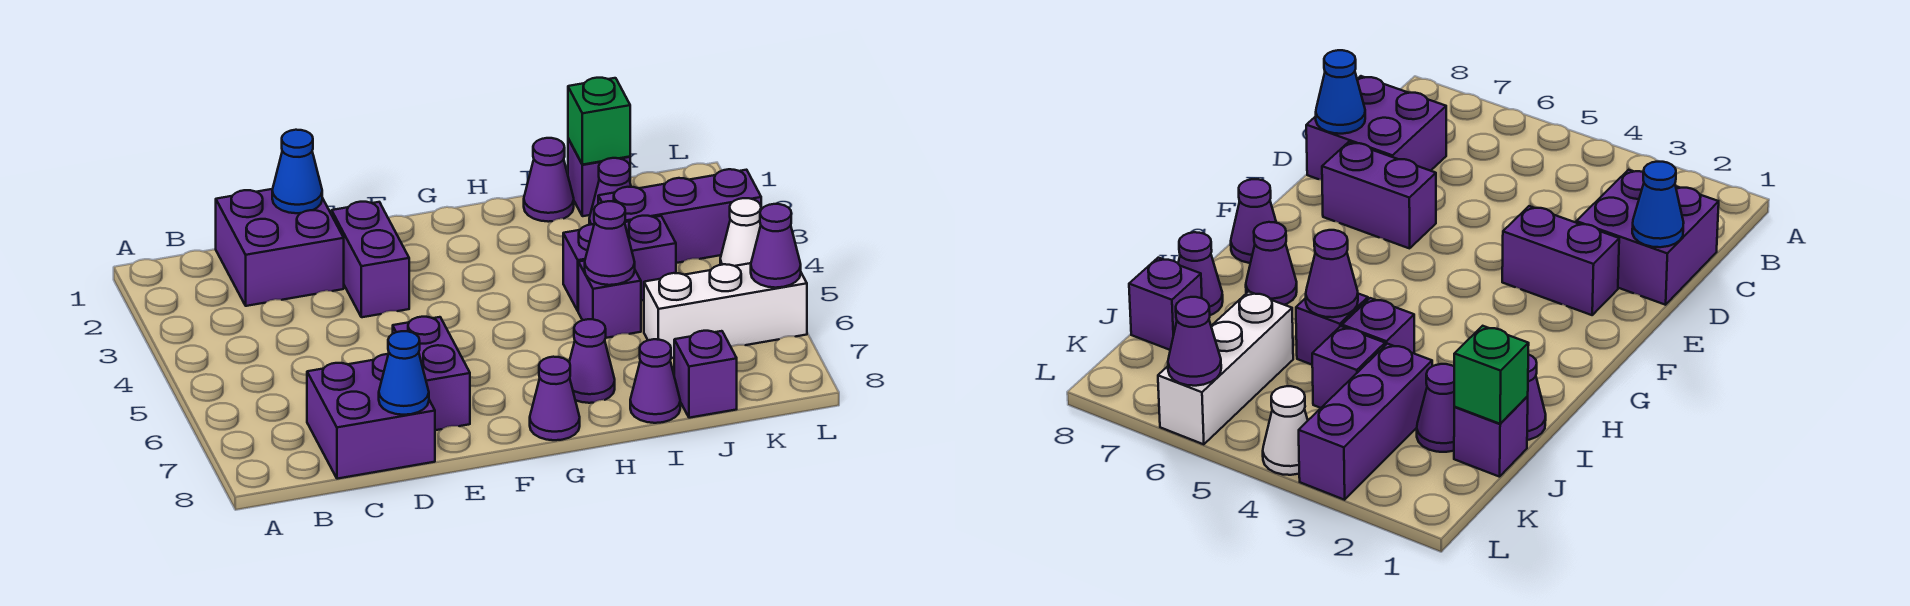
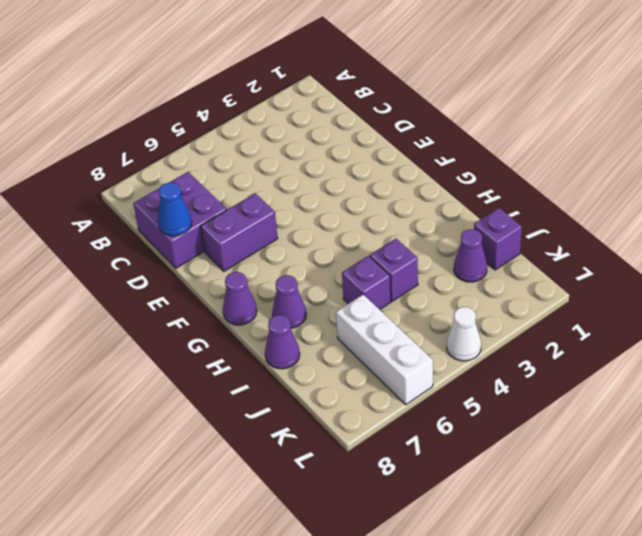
none -> purple 2x2 brick [216,189,344,306]
none -> purple 1x2 brick [332,202,409,317]
none -> purple 1x1 cone [524,138,574,222]

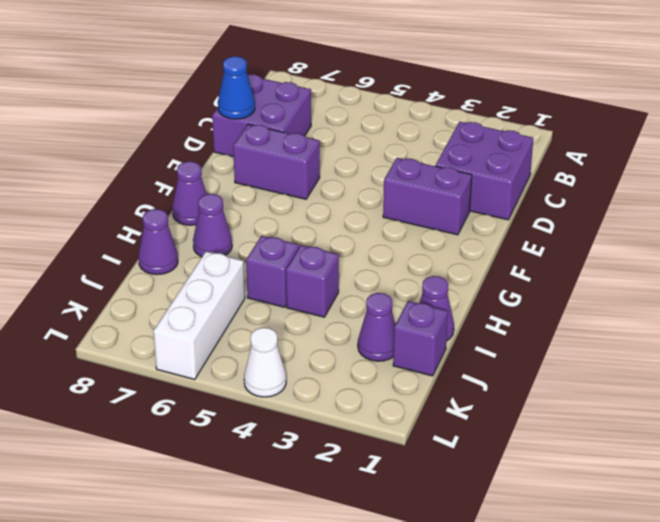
none -> purple 1x3 brick [598,169,761,263]
none -> purple 1x1 brick [625,216,676,300]
none -> purple 1x1 brick [674,331,737,418]

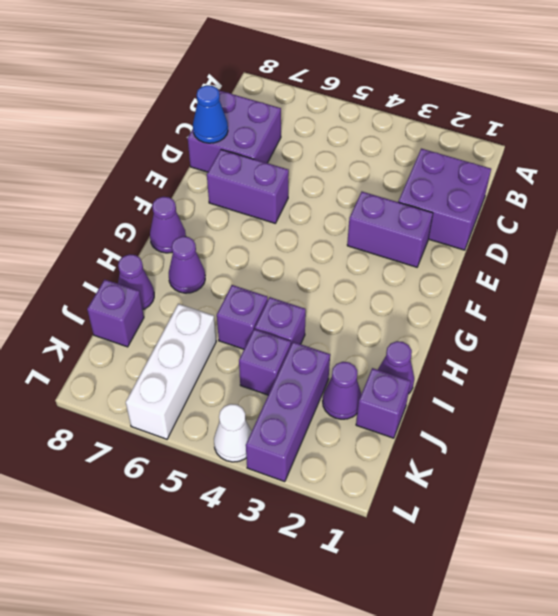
none -> blue 1x1 cone [272,130,322,213]
none -> purple 1x1 cone [585,201,635,285]
none -> green 1x1 brick [568,78,630,165]

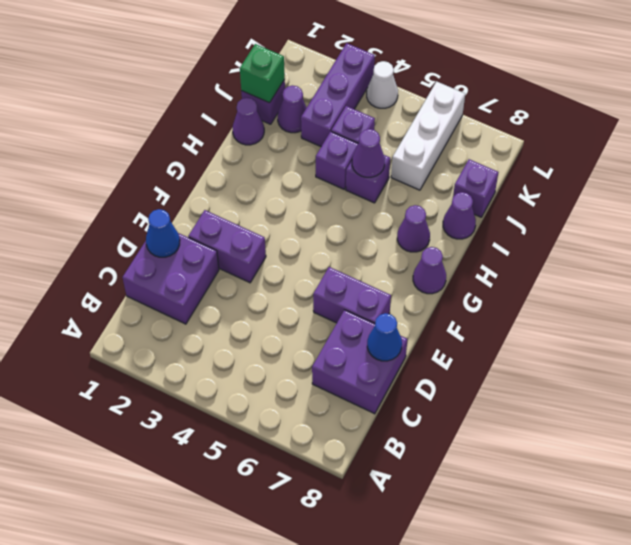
none -> purple 1x1 cone [751,204,801,288]

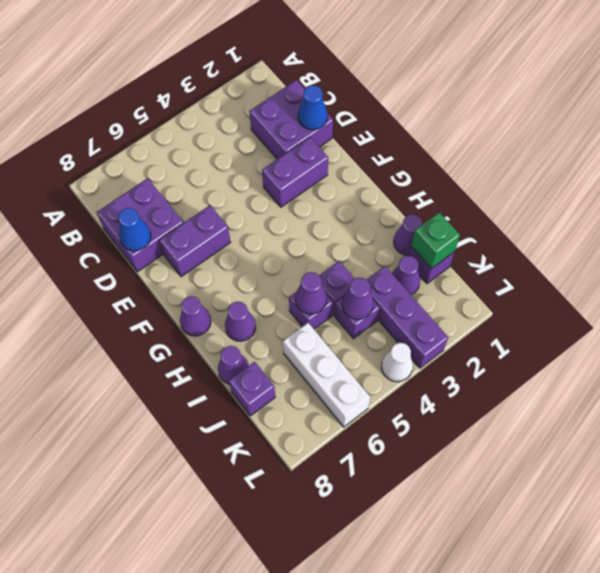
purple 1x1 cone [342,278,374,319] -> purple 1x1 cone moved to [751,204,801,288]

